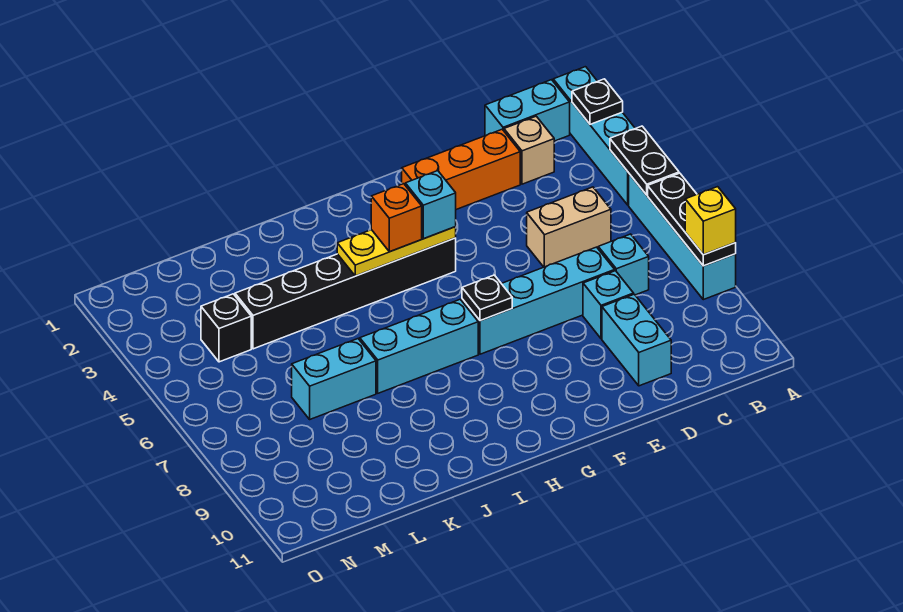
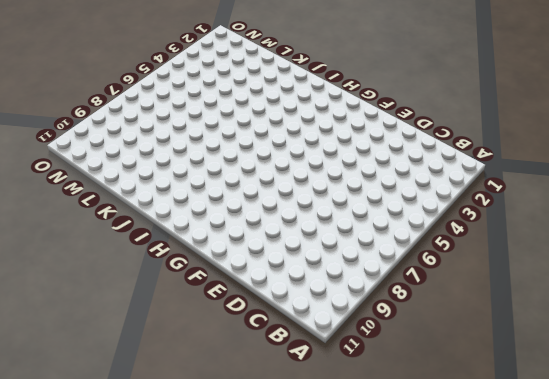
none -> cyan 1x4 brick [553,67,635,205]
none -> cyan 1x4 brick [629,174,736,300]
none -> cyan 1x2 brick [485,80,570,141]

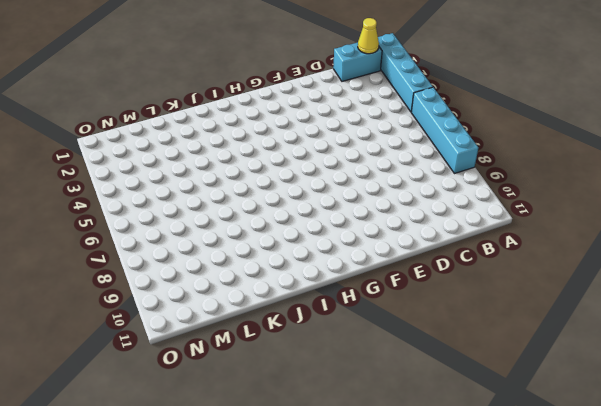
yellow 1x1 cone [358,18,379,54] -> none
none -> tan 1x1 brick [504,116,554,184]
none -> tan 1x2 brick [527,187,611,267]
none -> cyan 1x1 brick [598,234,649,295]

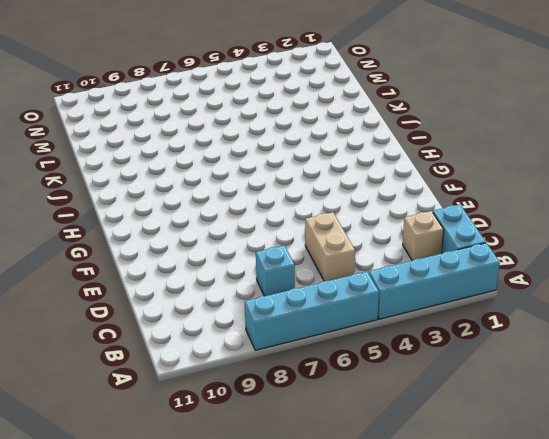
none -> orange 1x3 brick [402,129,520,210]
none -> cyan 1x4 brick [462,247,615,354]
none -> cyan 1x1 brick [583,271,634,339]

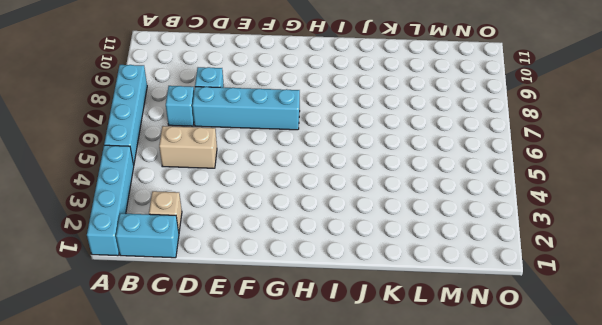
none -> orange 1x3 brick [402,129,520,210]
none -> cyan 1x2 brick [602,294,671,386]
none -> black 1x6 brick [235,238,456,349]

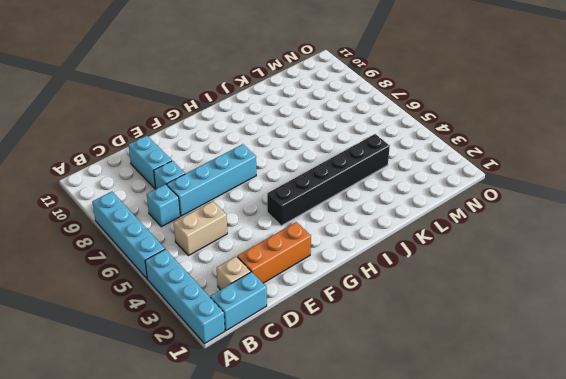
none -> cyan 1x3 brick [360,299,478,393]
none -> cyan 1x2 brick [292,339,376,419]
none -> black 1x1 brick [201,294,251,362]

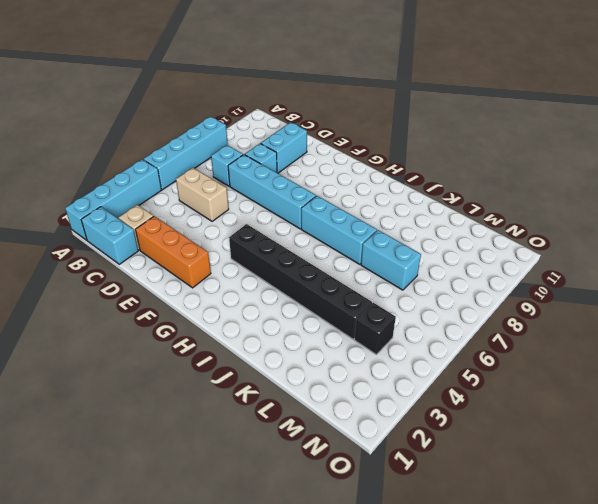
none -> black 1x1 plate [572,79,623,124]
none -> black 1x2 plate [610,126,679,195]
none -> black 1x3 plate [648,173,736,266]

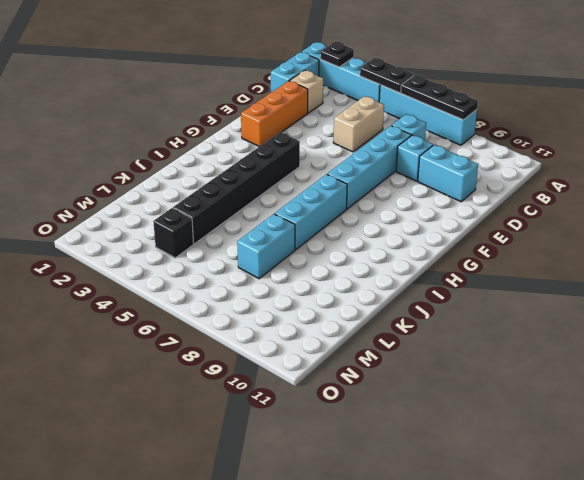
none -> yellow 1x3 plate [337,227,456,276]
none -> black 1x1 plate [462,275,512,321]
none -> yellow 1x1 brick [685,187,736,255]

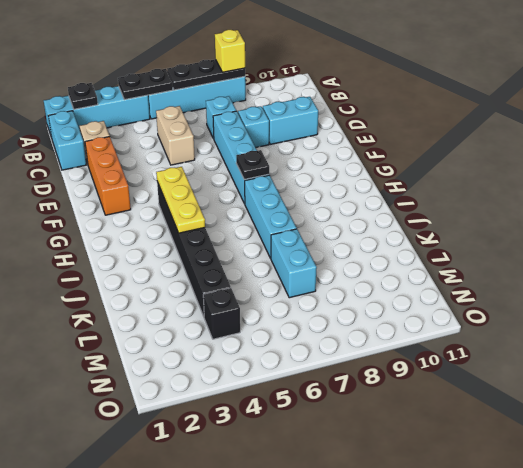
none -> cyan 1x1 brick [405,171,456,239]
none -> orange 1x1 brick [371,184,422,252]

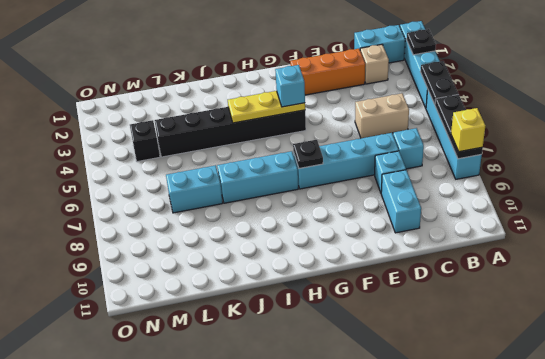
none -> orange 1x1 brick [371,184,422,252]

